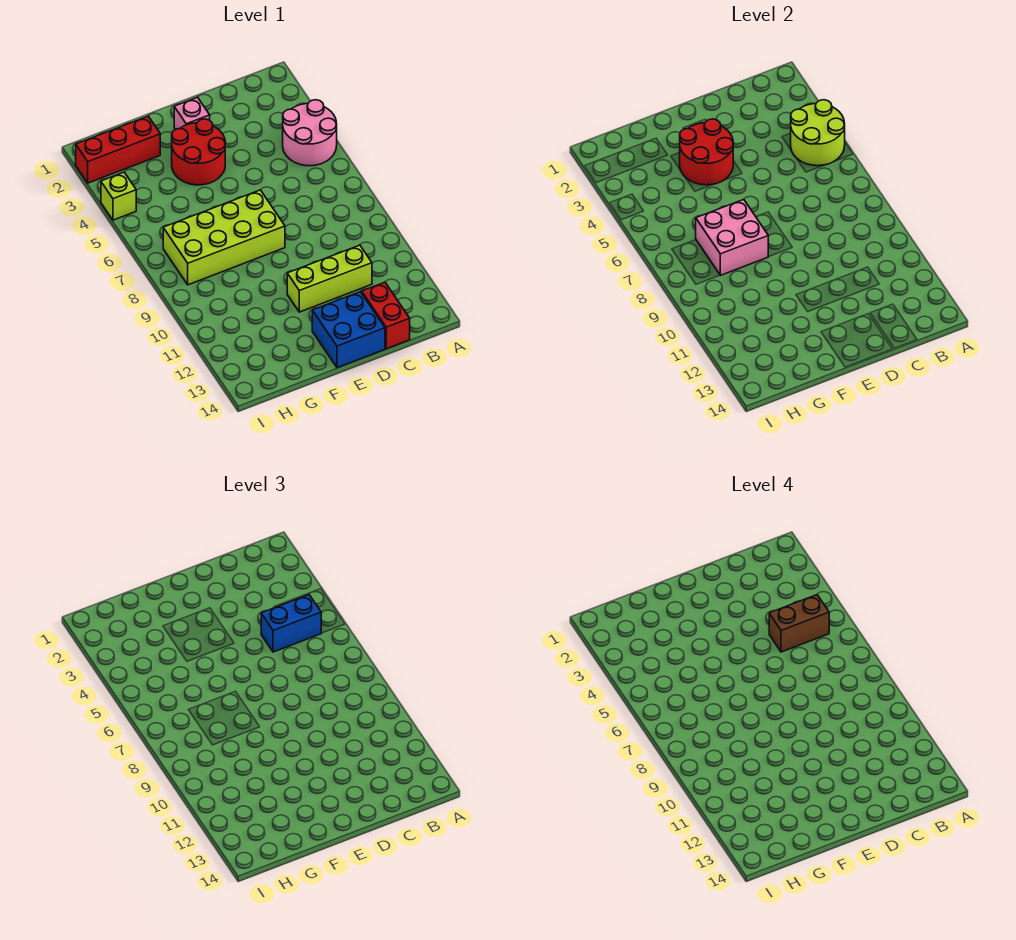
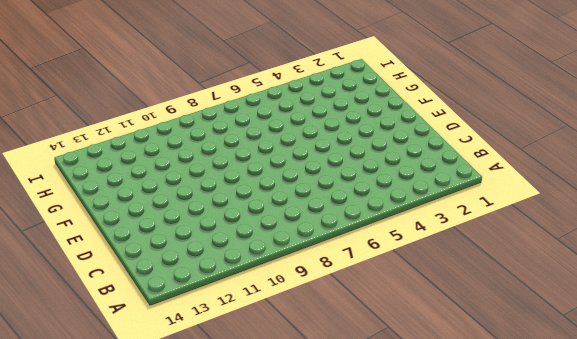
none -> pink 2x2 round brick [283,100,337,166]
none -> lime 1x3 brick [287,245,372,312]
none -> red 1x2 brick [362,282,410,349]

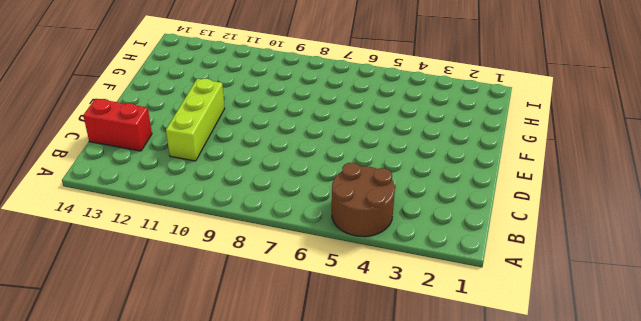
brown 2x2 round brick [332,163,395,237] -> pink 2x2 round brick [283,100,337,166]
none -> blue 2x2 brick [312,292,385,368]
none -> pink 1x1 brick [174,97,210,130]
none -> red 2x2 round brick [172,119,225,185]

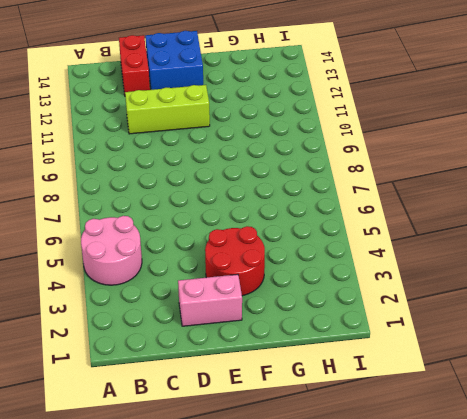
pink 1x2 brick [178,274,242,326] -> pink 1x1 brick [174,97,210,130]
none -> lime 2x4 brick [163,190,285,285]
none -> red 1x3 brick [76,116,160,183]
none -> lime 1x1 brick [101,172,136,220]

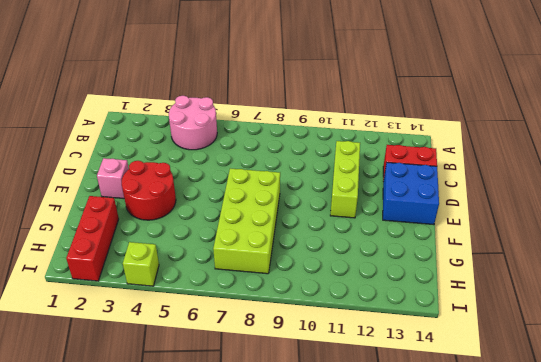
none -> lime 2x2 round brick [791,100,845,166]
none -> red 2x2 round brick [680,119,733,185]
none -> pink 2x2 brick [696,199,768,275]

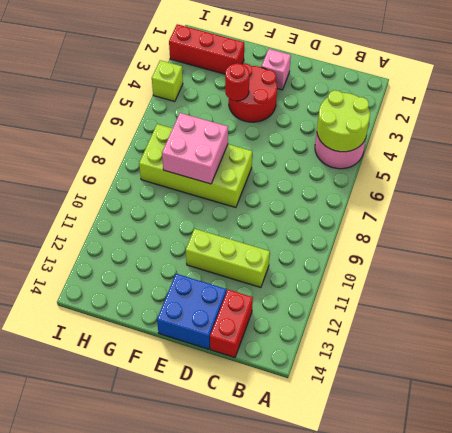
red 1x1 round brick [225,63,249,101] -> red 2x2 round brick [680,119,733,185]
none -> blue 1x2 brick [261,595,321,652]
none -> brown 1x2 brick [769,595,829,652]

